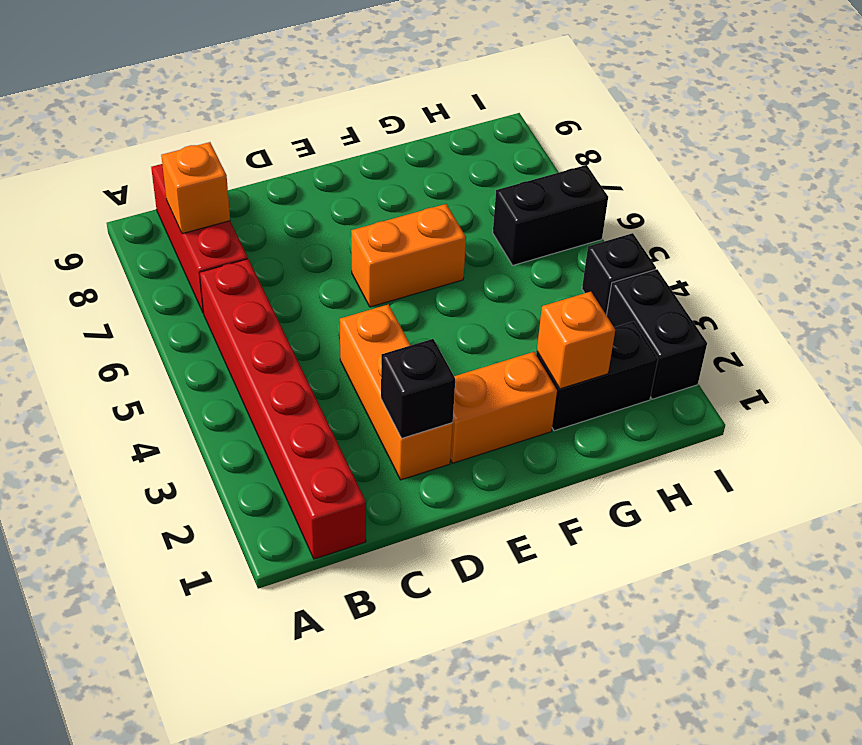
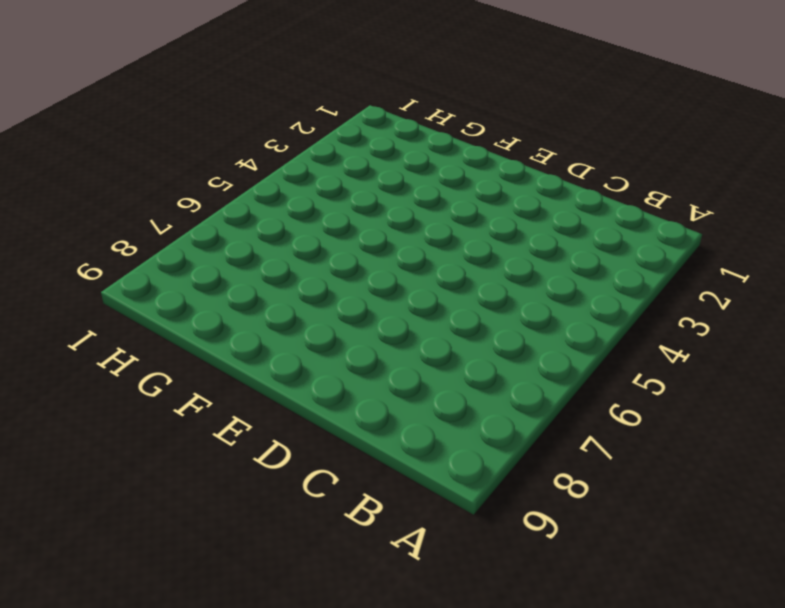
none -> red 1x6 brick [200,259,366,559]
none -> red 1x3 brick [151,164,248,313]
none -> orange 1x3 brick [340,304,453,480]

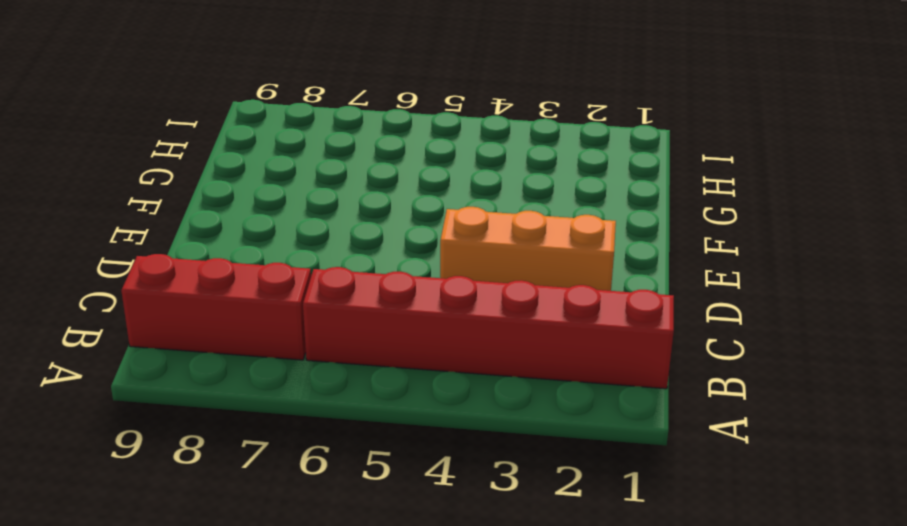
none -> orange 1x2 brick [450,352,557,463]
none -> orange 1x2 brick [351,204,466,307]
none -> black 1x2 brick [536,321,658,431]

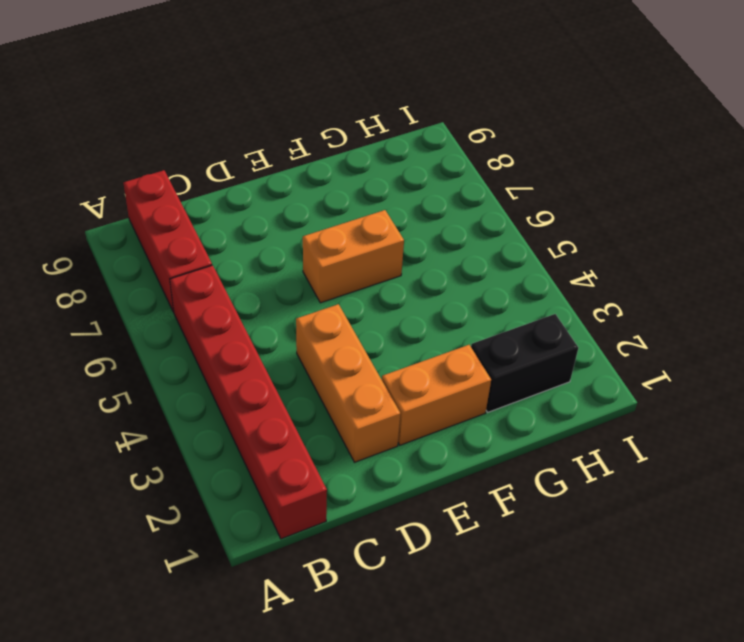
none -> black 1x2 brick [493,165,608,265]
none -> black 1x2 brick [606,269,707,399]
none -> black 1x1 brick [582,233,656,315]

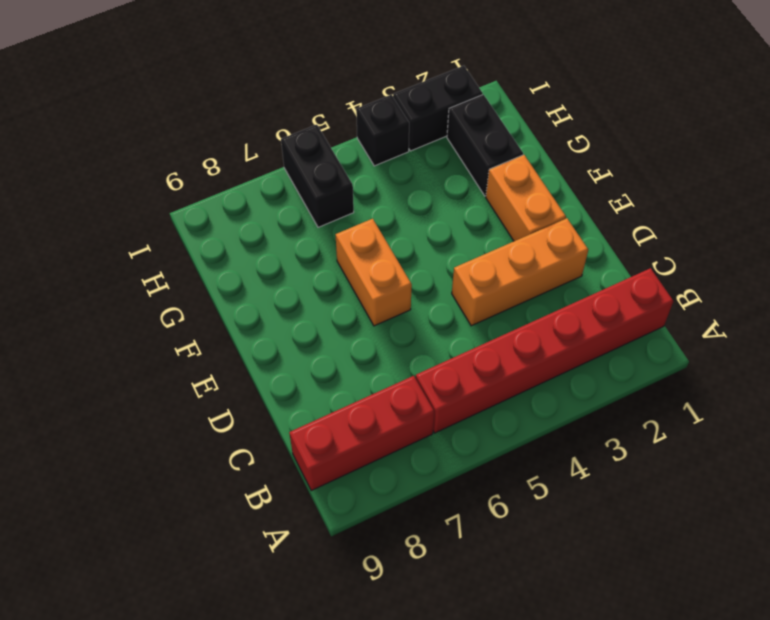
none -> orange 1x1 brick [161,142,230,234]
none -> black 1x1 brick [381,339,455,438]
none -> orange 1x1 brick [537,292,615,389]

